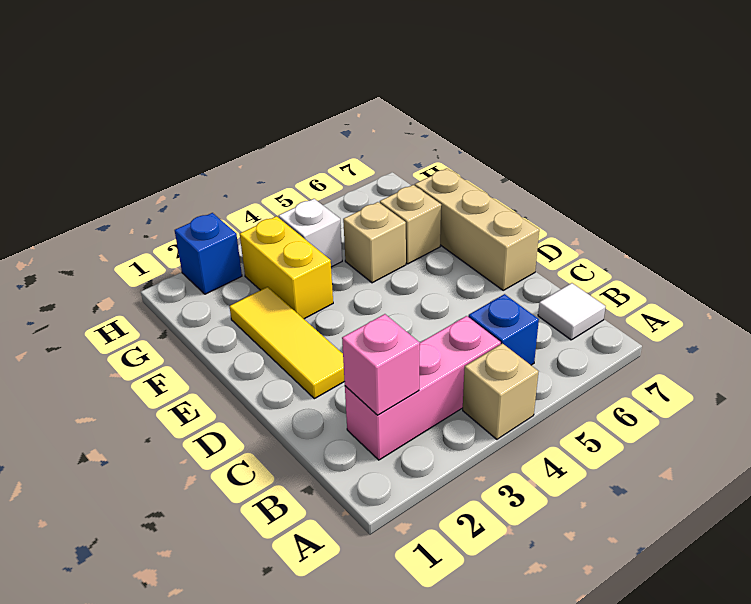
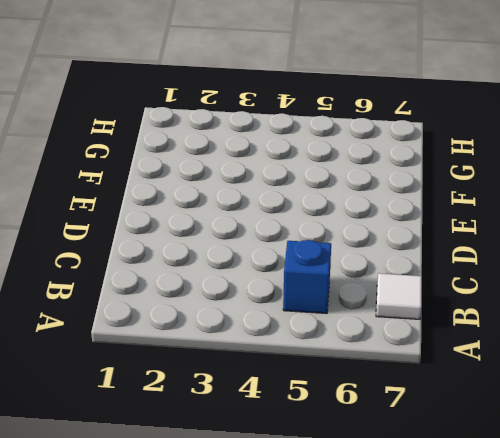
none -> tan 1x1 brick [463,343,539,439]
none -> pink 1x3 brick [345,316,501,460]
none -> yellow 1x3 tile [229,287,345,399]

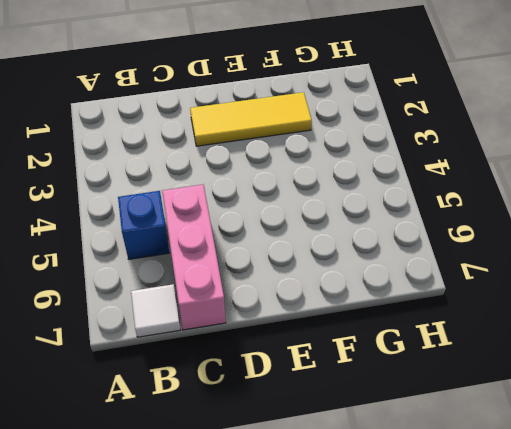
pink 1x3 brick [162,185,226,330] -> pink 1x3 brick moved to [345,316,501,460]
none -> tan 1x1 brick [463,343,539,439]
none -> tan 1x3 brick [415,168,539,290]
none -> yellow 1x2 brick [240,216,333,319]

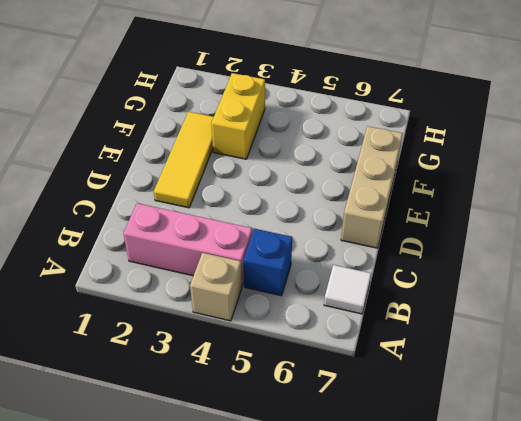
none -> tan 1x1 brick [343,202,406,283]
none -> tan 1x1 brick [380,185,441,264]
none -> white 1x1 brick [279,199,342,267]

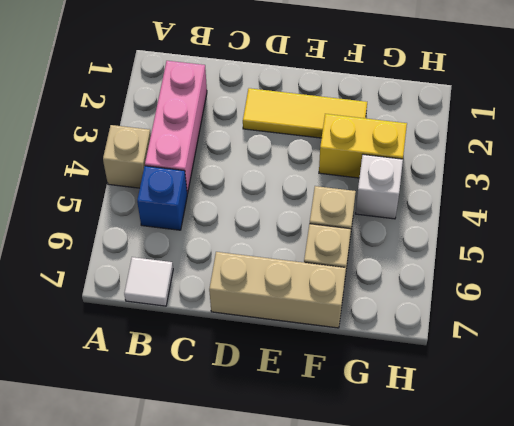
none -> blue 1x1 brick [175,213,242,294]
none -> pink 1x1 brick [342,314,420,415]

